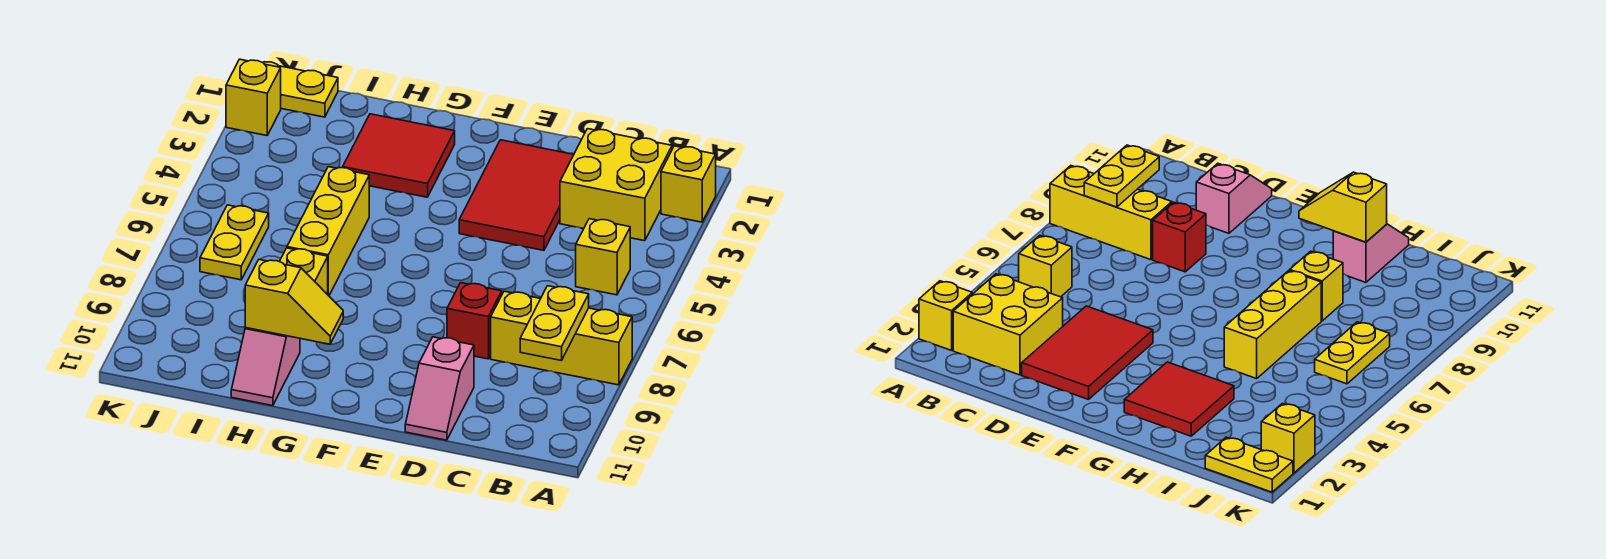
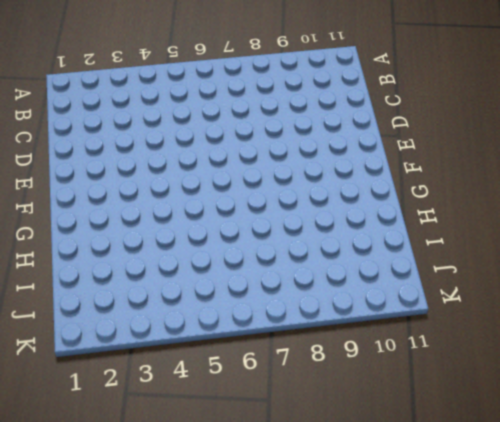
none -> yellow 1x1 brick [661,146,716,222]
none -> yellow 1x3 brick [491,291,632,385]
none -> yellow 2x2 brick [560,129,672,241]

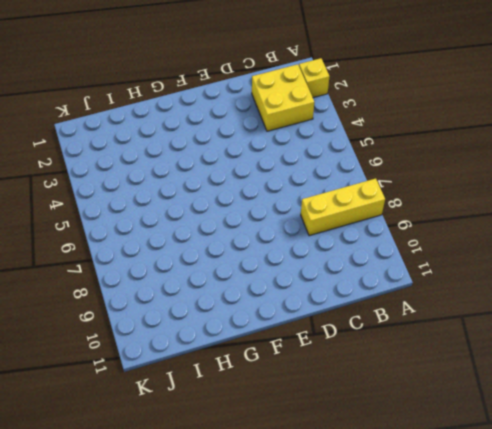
none -> yellow 1x1 brick [576,219,630,295]
none -> red 2x3 tile [459,140,574,250]
none -> red 1x1 brick [447,283,502,359]

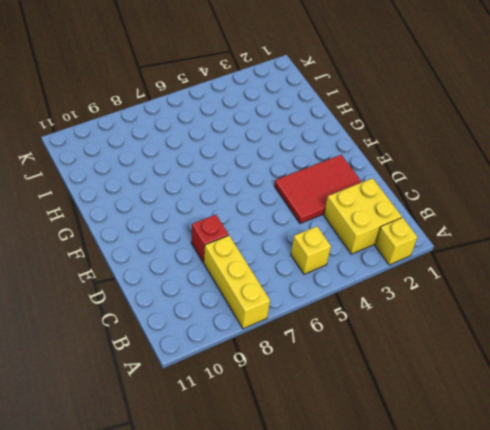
none -> pink 1x2 slope [405,337,474,440]
none -> red 2x2 tile [343,114,455,197]
none -> yellow 1x3 brick [287,167,369,296]

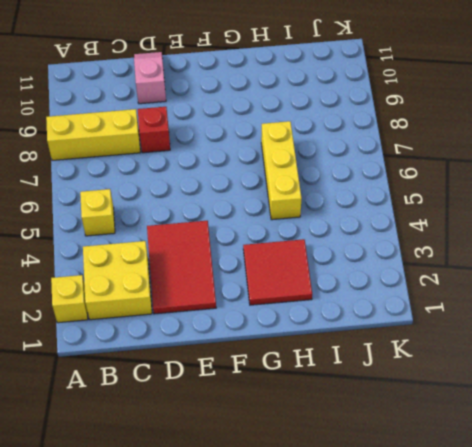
none -> yellow 1x1 brick [279,248,328,295]
none -> pink 1x2 slope [231,328,300,406]
none -> yellow 1x2 plate [263,62,338,117]

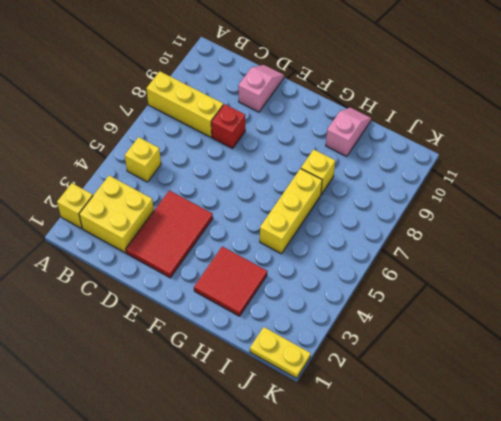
none -> yellow 1x2 plate [200,205,269,280]
none -> yellow 1x1 brick [226,59,281,136]
none -> yellow 1x2 plate [520,286,589,361]

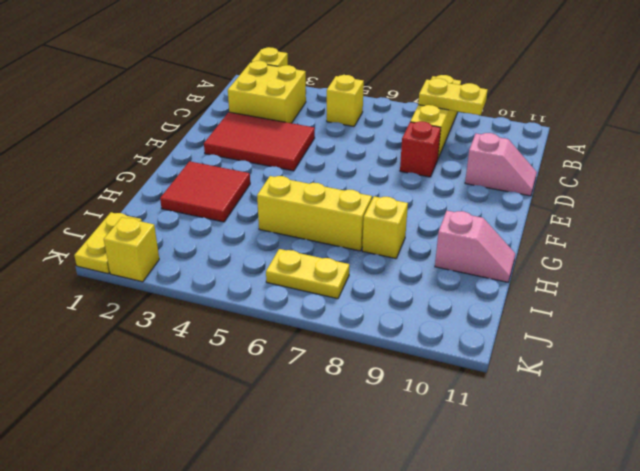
none -> yellow 1x2 slope [245,260,343,344]

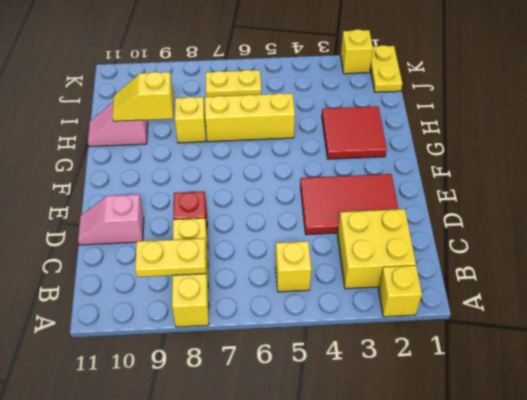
yellow 1x2 slope [112,72,174,121] -> yellow 1x2 slope turned to [245,260,343,344]

